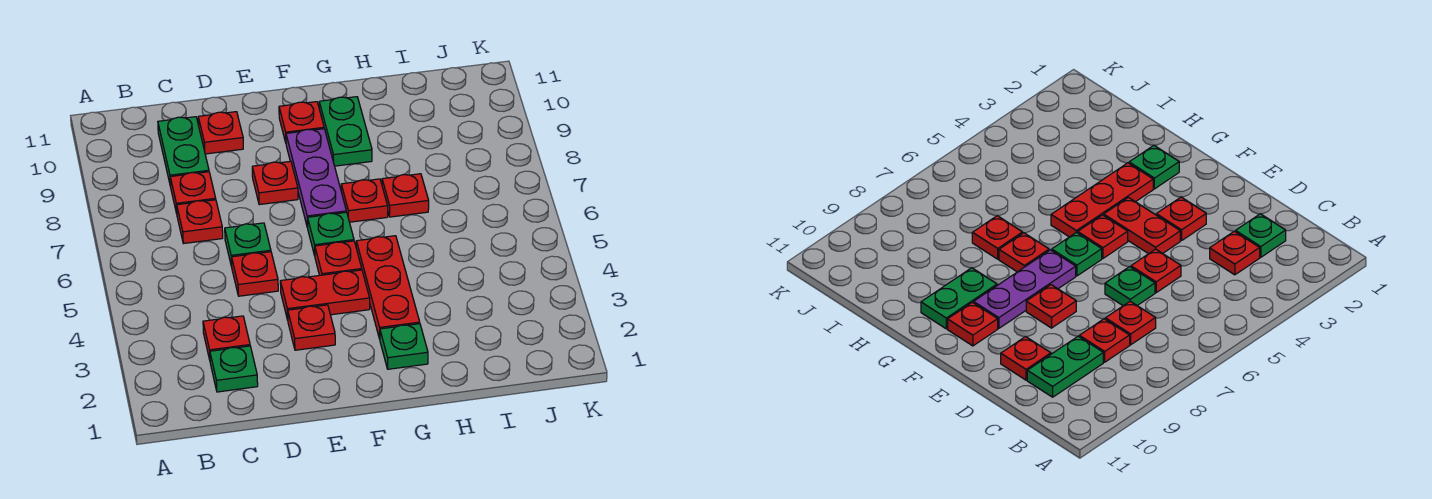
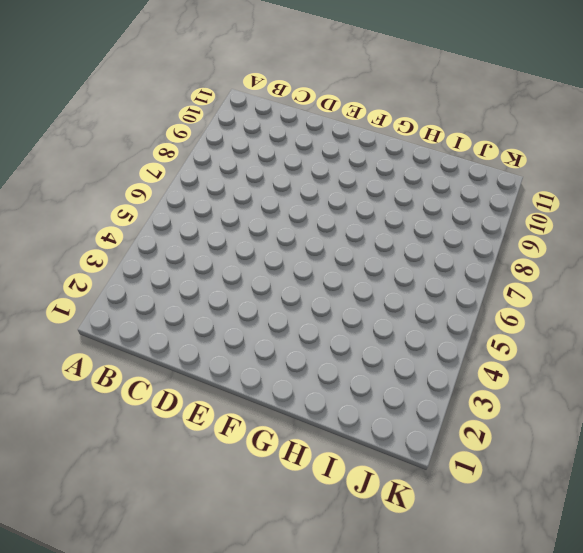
none -> green 1x1 plate [210,346,258,392]
none -> red 1x1 plate [203,316,250,360]
none -> red 1x1 plate [177,200,223,244]

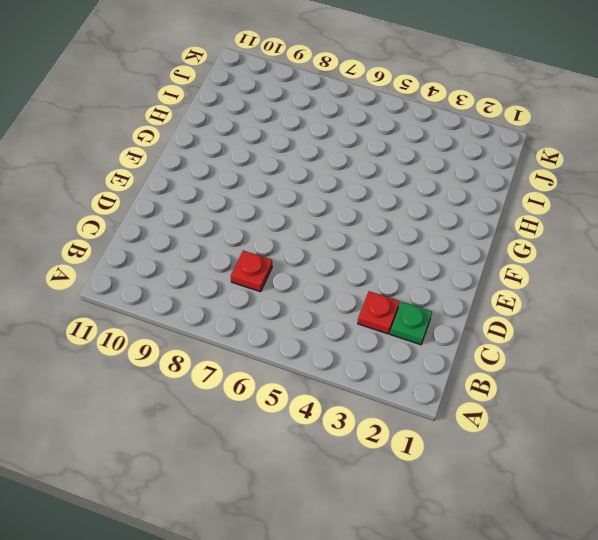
none -> red 1x1 plate [170,172,216,213]
none -> green 1x2 plate [158,117,209,187]
none -> red 1x1 plate [231,252,278,296]

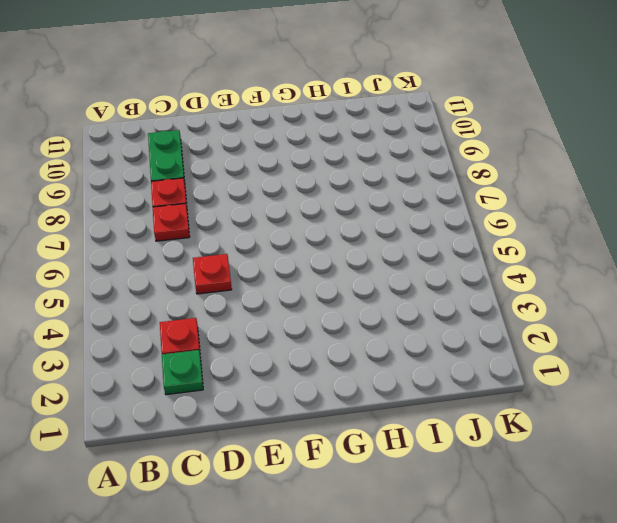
none -> green 1x1 plate [225,223,271,266]
none -> red 1x1 plate [198,112,243,154]
none -> red 1x1 plate [288,305,335,350]

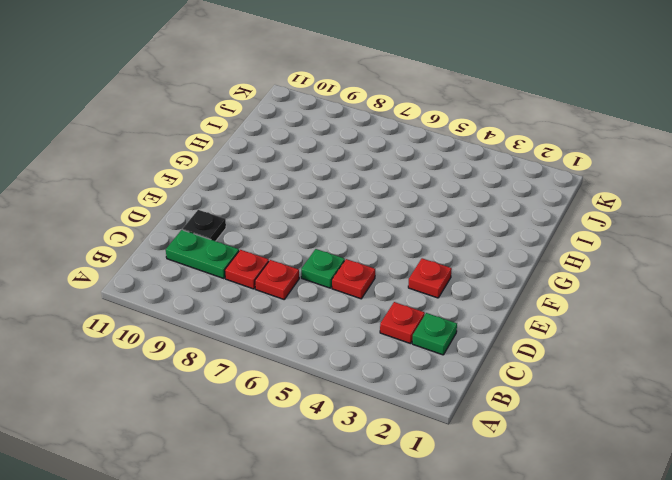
black 1x1 plate [183,210,226,241] -> red 1x1 plate [198,112,243,154]
none -> red 1x2 plate [280,270,370,320]
none -> red 1x1 plate [252,161,298,205]
none -> red 1x1 plate [315,241,362,275]

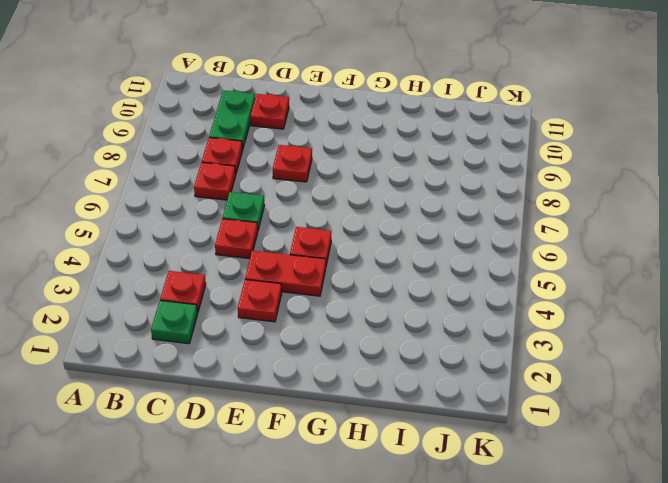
none -> green 1x1 plate [307,212,354,256]
none -> purple 1x3 plate [286,129,346,227]
none -> red 1x1 plate [279,102,324,142]

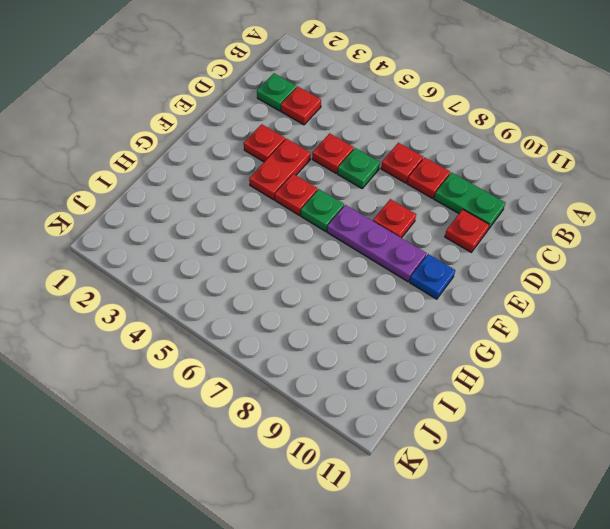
blue 1x1 plate [410,254,455,299] -> red 1x1 plate [279,102,324,142]
none -> green 1x1 plate [380,324,428,369]
none -> red 1x3 plate [356,236,420,339]
none -> red 1x1 plate [341,179,388,222]

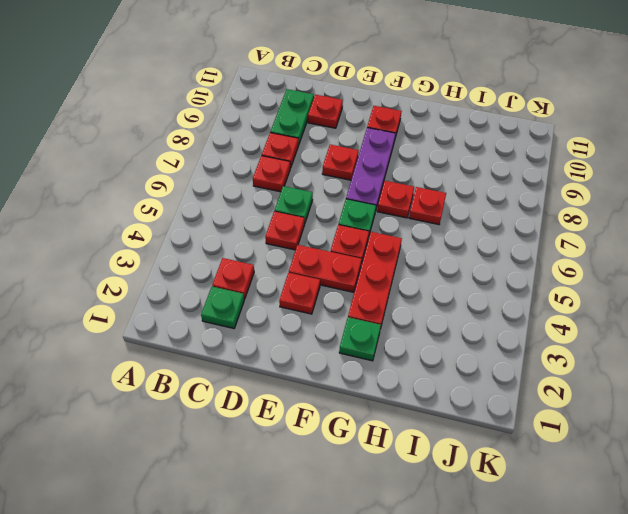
none -> green 1x2 plate [319,97,372,166]

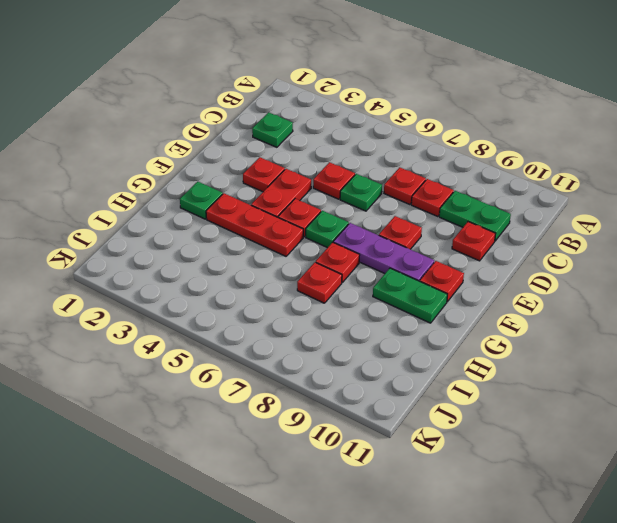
none -> red 1x1 plate [203,316,250,360]

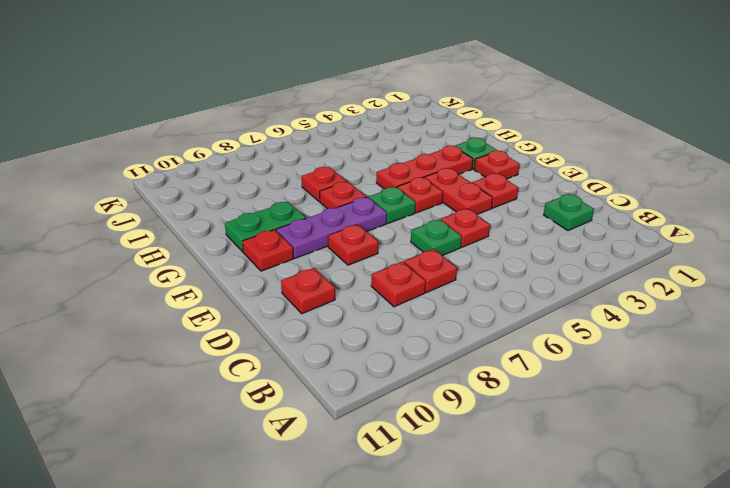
red 1x1 plate [474,150,520,179] -> red 1x1 plate moved to [203,316,250,360]
none -> green 1x2 plate [158,117,209,187]

